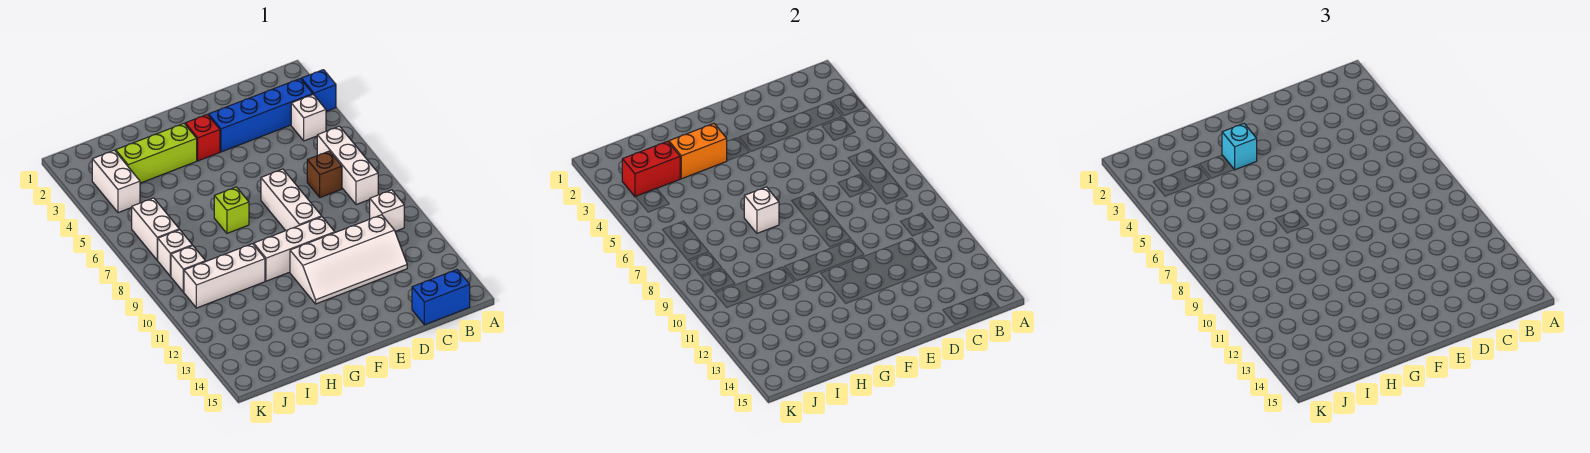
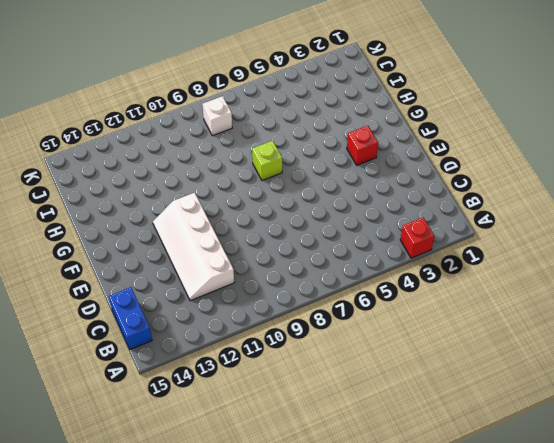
red 1x1 brick [400,218,434,258] -> blue 1x1 brick [301,70,336,111]
none -> blue 1x4 brick [209,79,313,152]
none -> white 1x1 brick [291,95,326,141]
none -> white 1x3 brick [317,126,378,205]

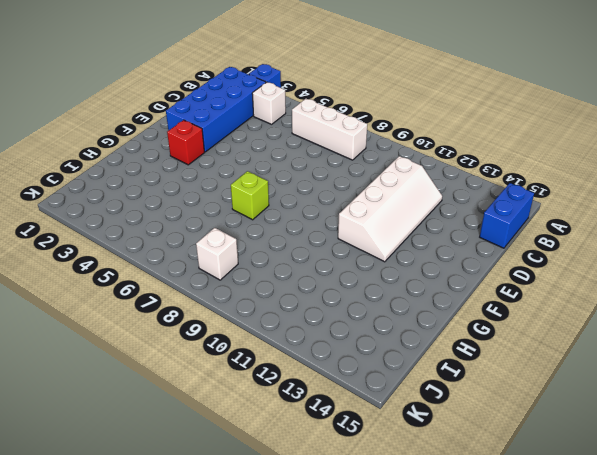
blue 2x4 brick [166,67,266,152] -> blue 1x4 brick [209,79,313,152]
none -> white 1x1 brick [370,190,404,231]
none -> brown 1x1 brick [307,151,342,197]
none -> white 1x3 brick [261,169,322,230]

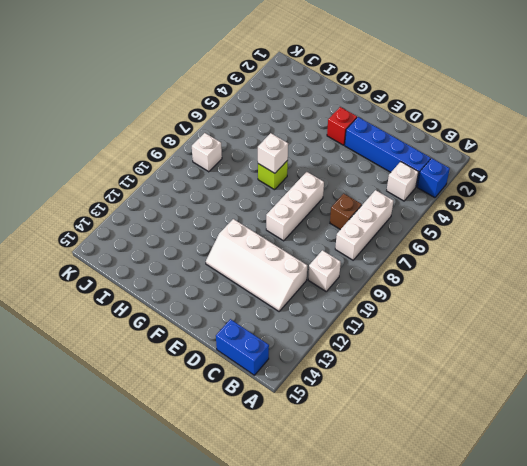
none -> white 1x3 brick [254,217,335,281]
none -> lime 1x3 brick [116,124,197,183]
none -> white 1x3 brick [184,244,265,308]

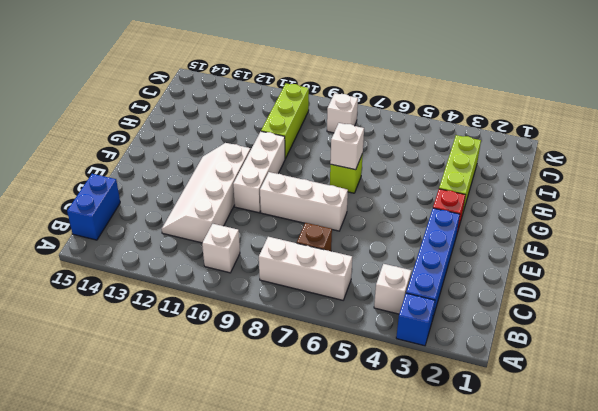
lime 1x3 brick [261,83,309,159] -> white 1x3 brick [184,244,265,308]
none -> white 1x2 brick [92,150,140,213]
none -> white 1x2 brick [132,198,179,260]
none -> white 1x1 brick [171,246,205,292]

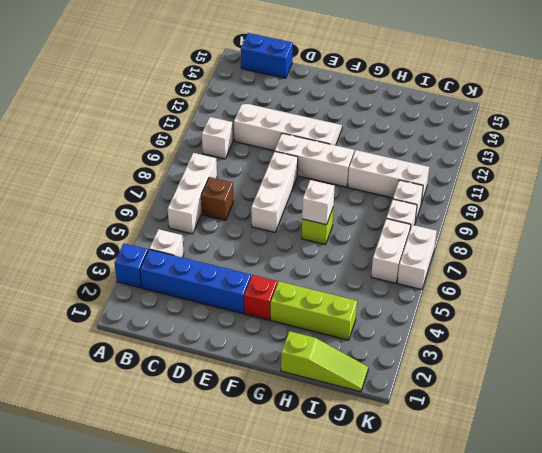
lime 1x3 slope [281,331,368,392] -> none
white 1x2 brick [397,225,437,290] -> white 1x2 brick moved to [92,150,140,213]
none -> orange 1x2 brick [669,124,727,179]
none -> red 1x2 brick [622,141,680,196]
none -> cyan 1x1 brick [1222,124,1257,170]

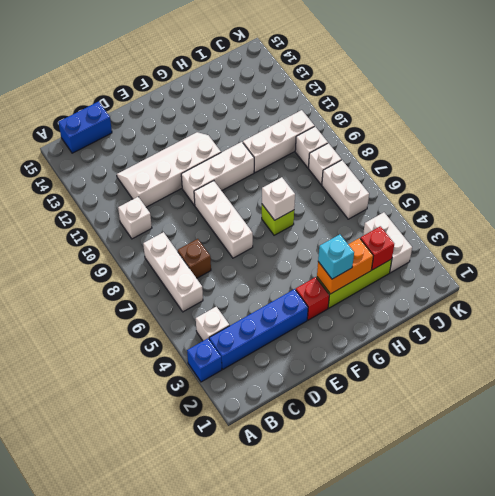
red 1x1 brick [360,226,394,270] -> red 1x2 brick [622,141,680,196]

